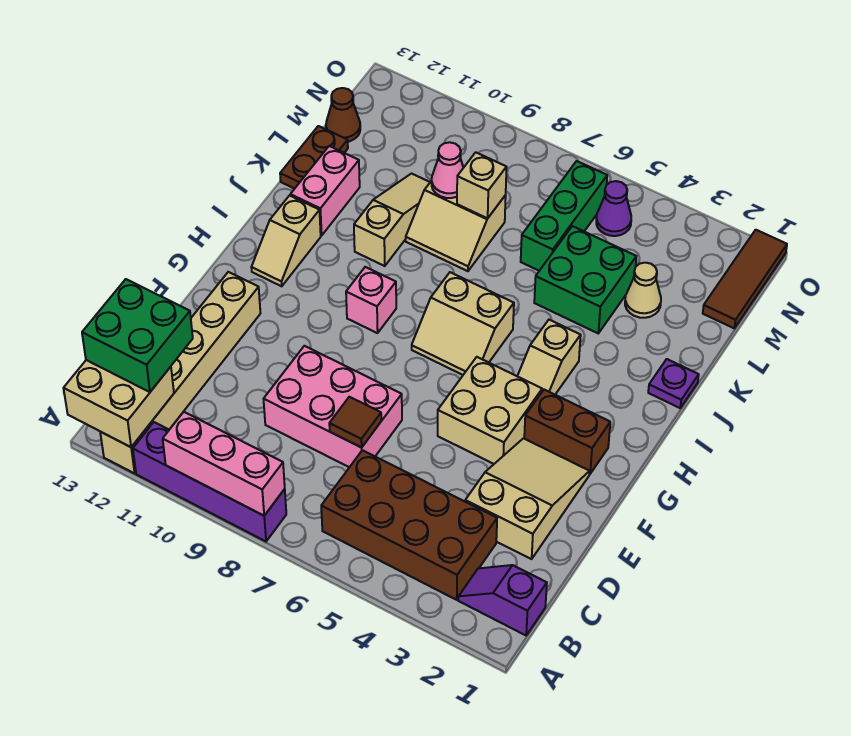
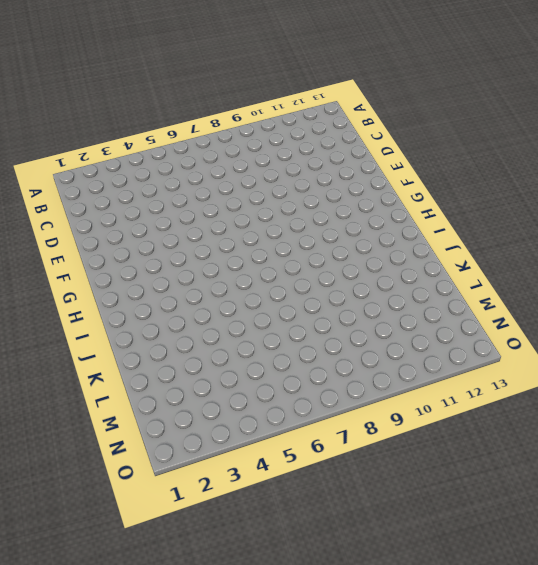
none -> purple 1x4 brick [133,422,286,541]
none -> tan 1x6 brick [100,272,260,473]
none -> purple 1x2 slope [458,565,547,635]

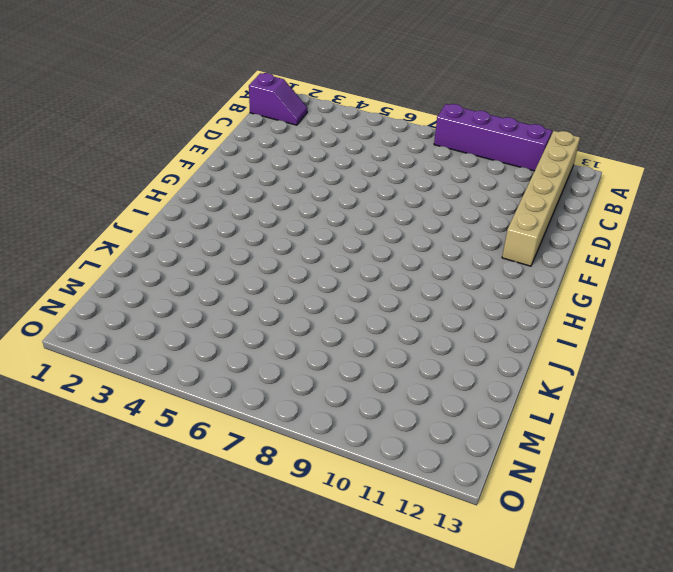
none -> brown 2x4 brick [321,450,497,600]
none -> tan 2x3 slope [465,438,590,559]
none -> pink 2x3 brick [264,346,402,467]

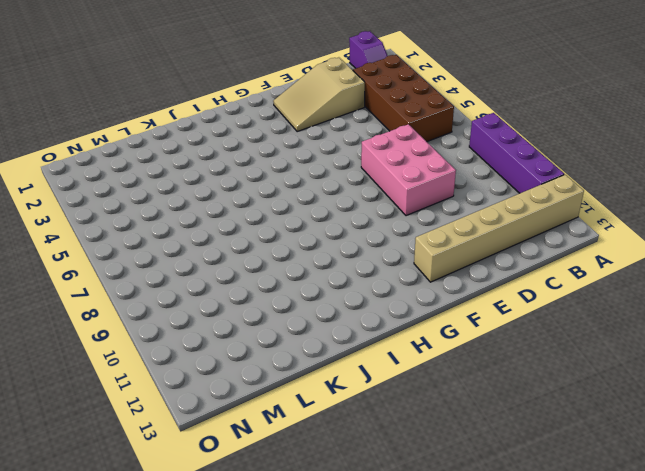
none -> tan 2x2 brick [438,357,542,464]
none -> brown 1x2 brick [524,390,610,474]
none -> tan 1x2 slope [517,320,581,395]

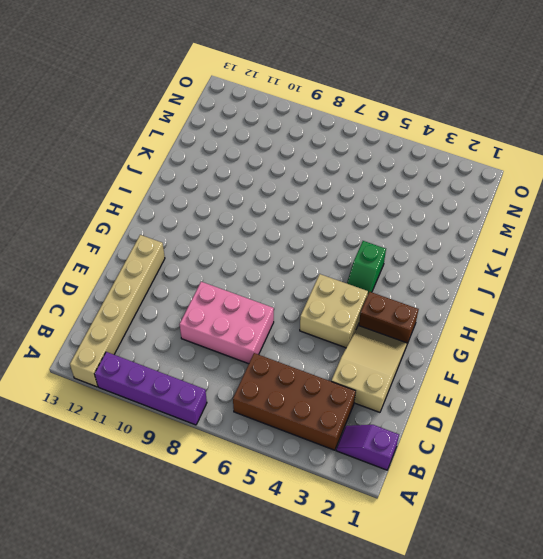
green 1x2 slope [347,241,386,293] -> tan 1x2 slope [517,320,581,395]
none -> tan 2x2 slope [412,272,514,375]
none -> pink 1x1 brick [346,267,396,333]
none -> tan 1x2 slope [251,196,321,286]

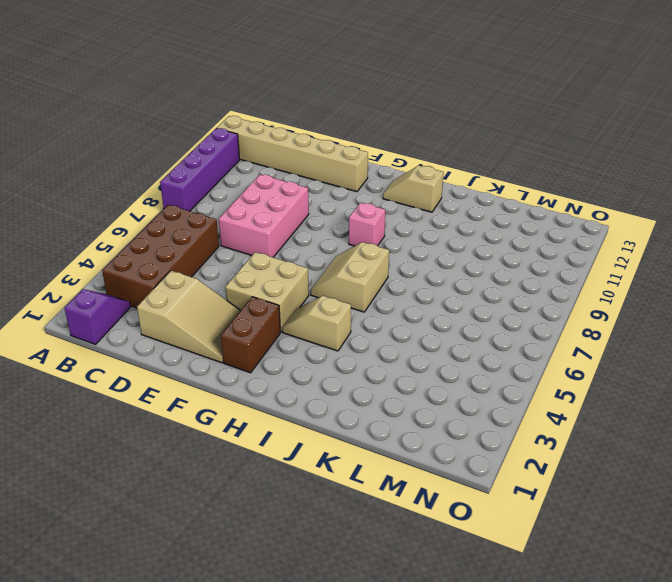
none -> purple 1x1 plate [648,359,699,408]
none -> tan 1x3 slope [354,174,430,266]
none -> pink 1x2 brick [290,146,360,236]

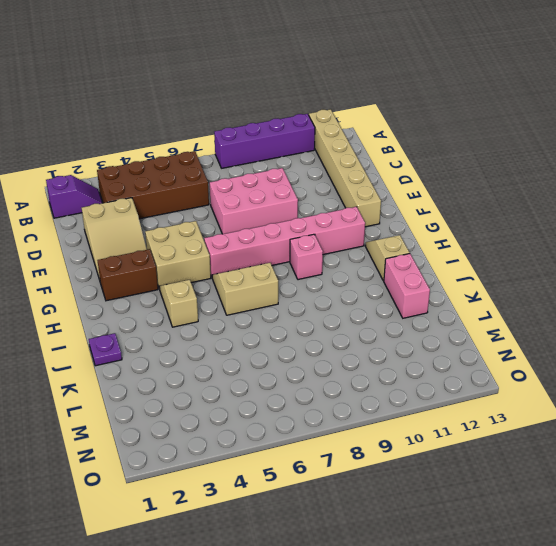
pink 1x6 brick [204,207,365,277] -> none
none -> tan 1x3 slope [354,174,430,266]
none -> green 2x2 brick [534,226,636,333]
none -> tan 2x2 slope [406,181,506,271]

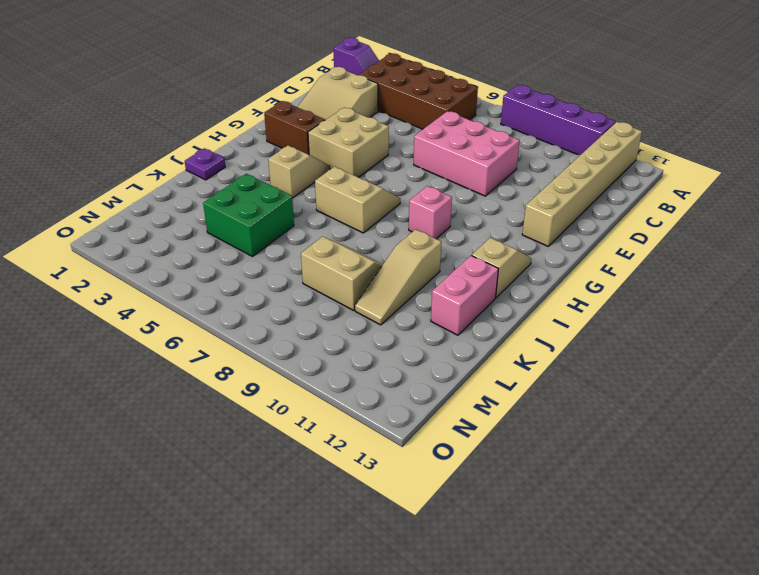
none -> brown 1x2 plate [280,126,348,189]
none -> tan 1x1 cone [625,263,661,318]
none -> green 1x3 brick [521,161,607,271]

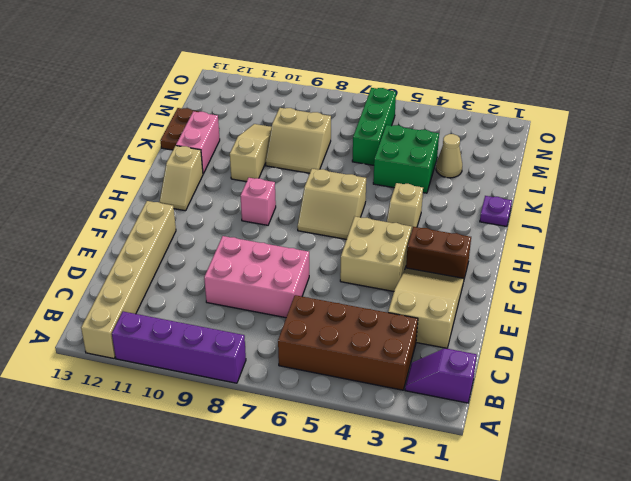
none -> brown 1x3 tile [703,230,787,328]
none -> brown 1x1 cone [326,88,360,142]
none -> purple 1x1 cone [596,181,631,236]

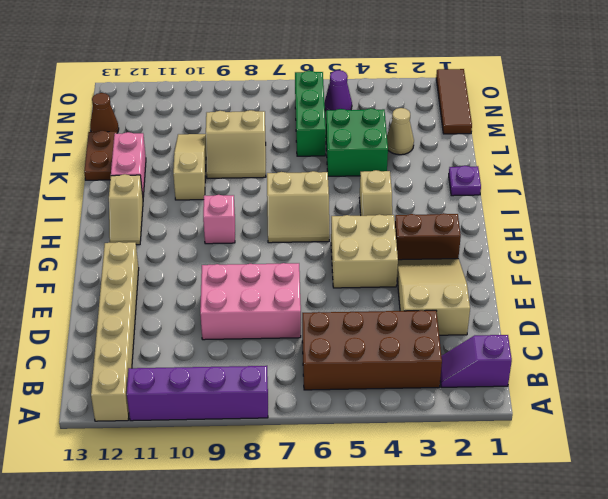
none -> pink 1x3 brick [163,412,285,516]
none -> tan 2x2 brick [64,360,174,447]
none -> brown 1x1 tile [329,397,381,448]

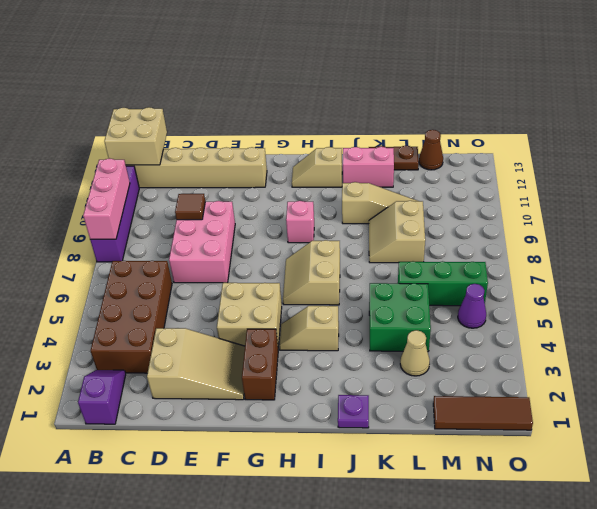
brown 1x1 tile [175,194,205,220] -> brown 1x1 tile moved to [329,397,381,448]
none -> tan 1x1 brick [457,152,507,218]
none -> pink 1x1 cone [432,142,463,198]
none -> green 2x2 brick [82,279,193,392]

